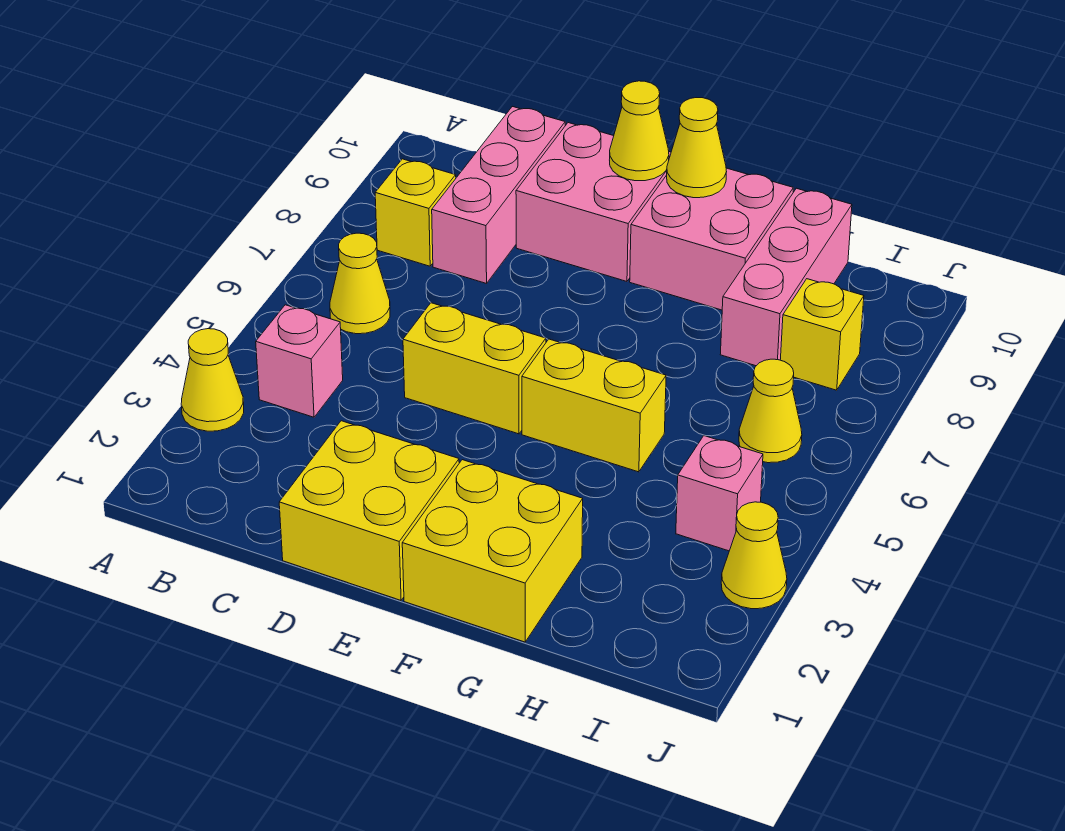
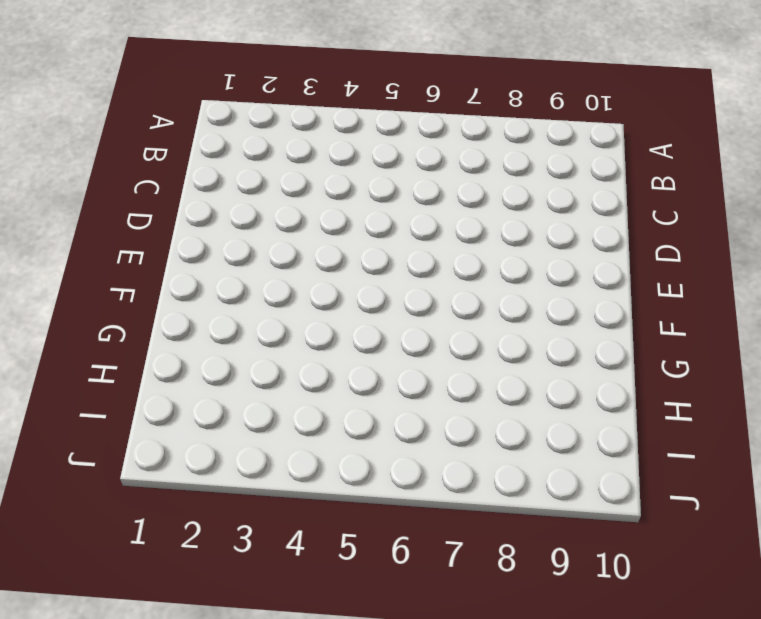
none -> yellow 1x1 cone [181,329,244,431]
none -> pink 1x1 brick [256,305,343,417]
none -> yellow 1x1 cone [330,233,390,334]

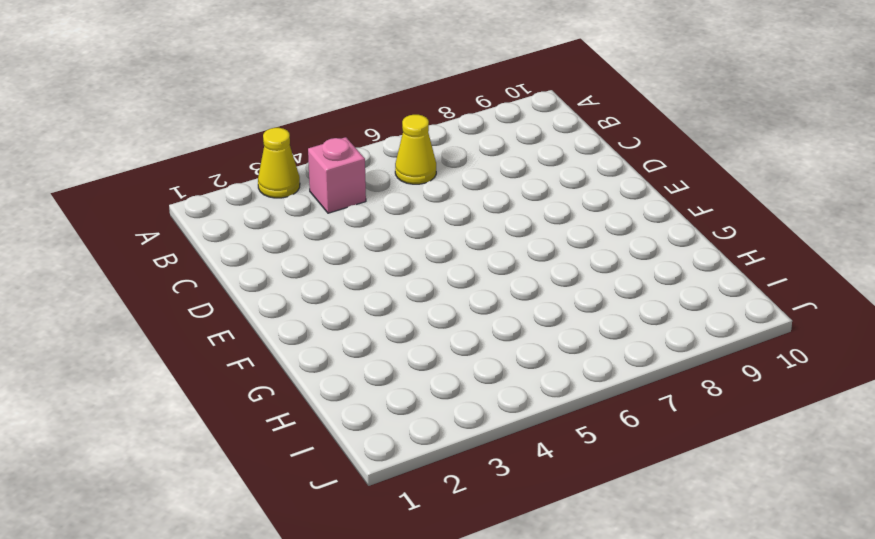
none -> yellow 1x1 brick [375,159,456,266]
none -> pink 1x3 brick [432,106,565,284]
none -> yellow 2x2 brick [279,421,459,600]

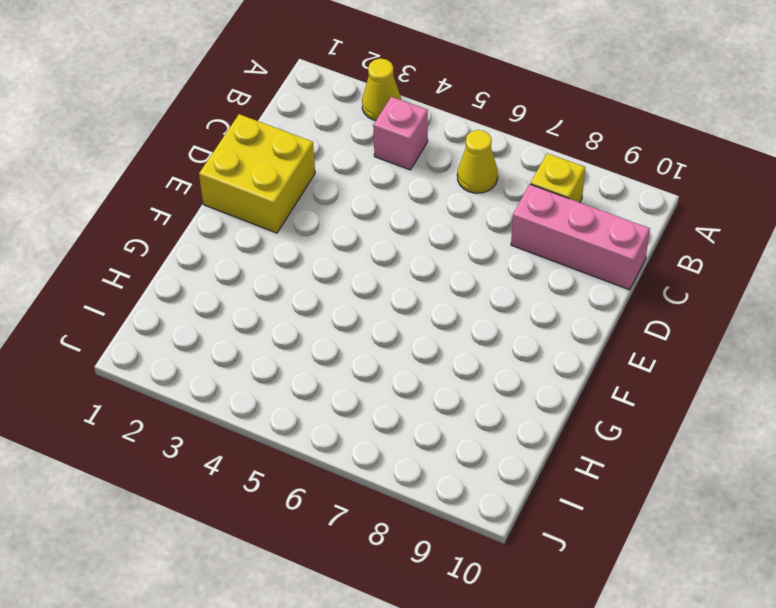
none -> yellow 1x2 brick [403,303,546,434]
none -> pink 2x2 brick [516,123,671,281]
none -> yellow 2x2 brick [402,460,583,642]

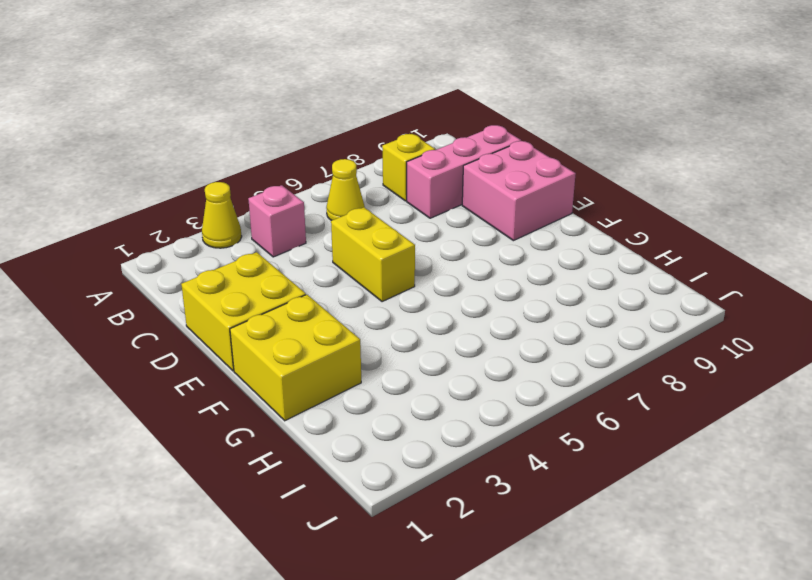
none -> yellow 1x2 brick [522,339,666,472]
none -> pink 2x2 brick [630,168,793,310]
none -> pink 1x3 brick [720,188,852,366]

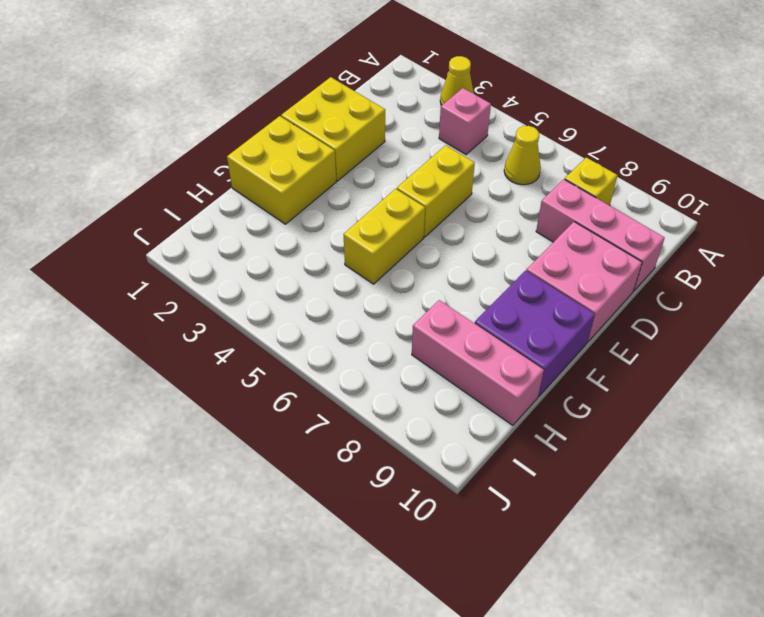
purple 2x2 brick [475,271,595,397] -> pink 2x2 brick [630,168,793,310]
none -> pink 1x1 brick [676,436,763,551]
none -> yellow 1x1 cone [739,359,802,463]
none -> yellow 1x1 brick [780,279,864,390]

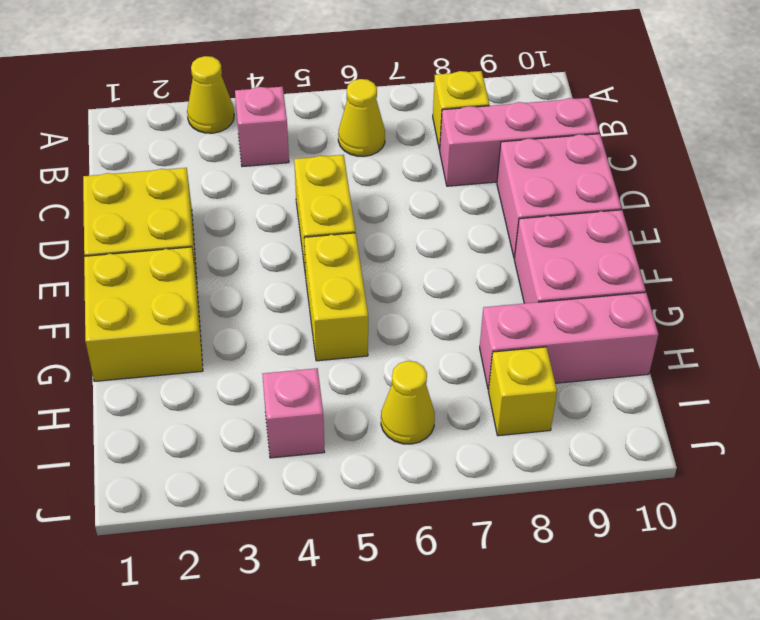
none -> yellow 1x1 cone [721,502,787,609]
none -> yellow 1x1 cone [610,81,669,181]
none -> yellow 1x1 cone [667,98,727,198]

